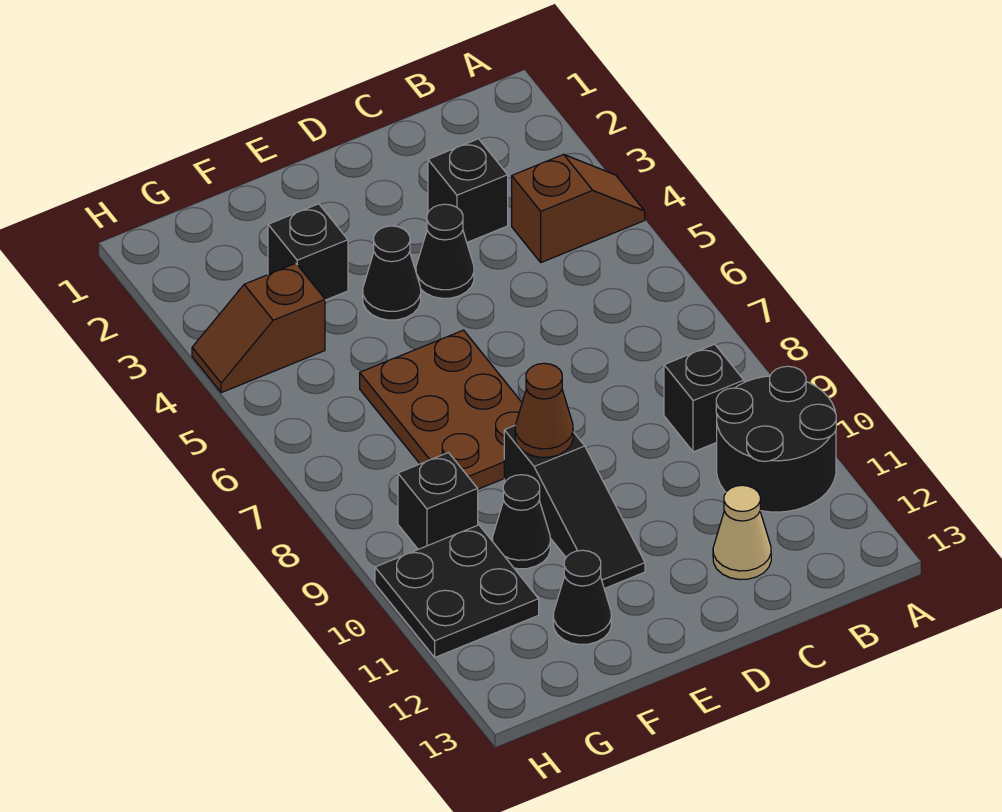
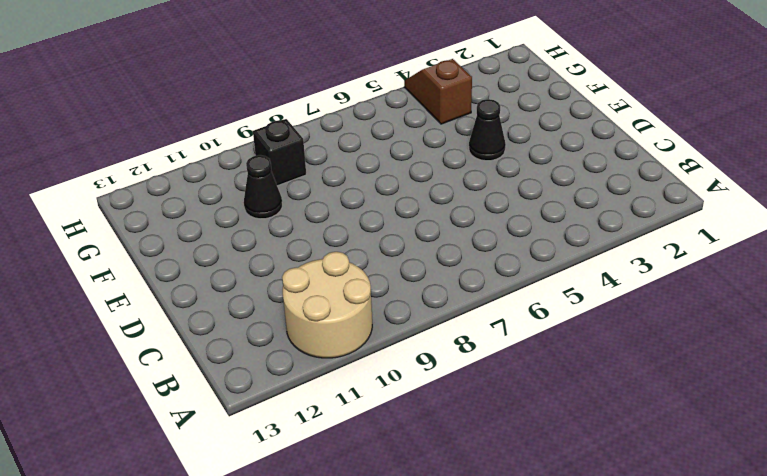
tan 2x2 round brick [282,252,372,358] -> black 2x2 round brick [716,366,836,512]
none -> brown 1x2 slope [512,154,645,262]
none -> black 1x1 brick [664,344,744,452]
none -> black 1x1 brick [428,139,508,242]

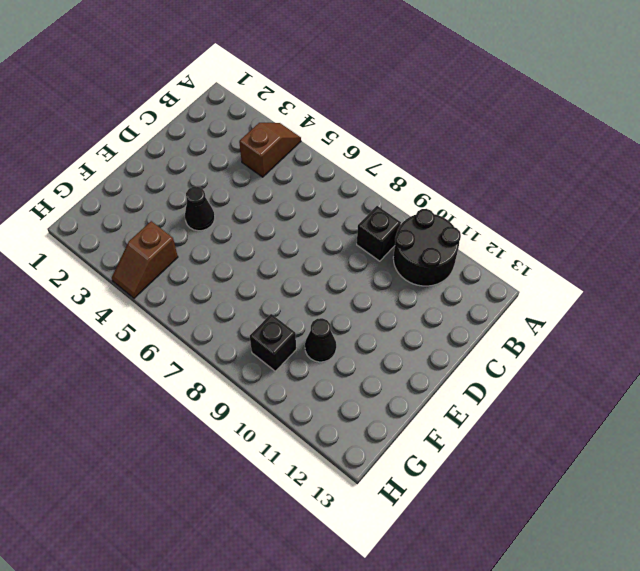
none -> black 1x1 brick [428,139,508,242]
none -> tan 1x1 cone [713,485,771,580]
none -> black 1x1 cone [416,204,474,298]

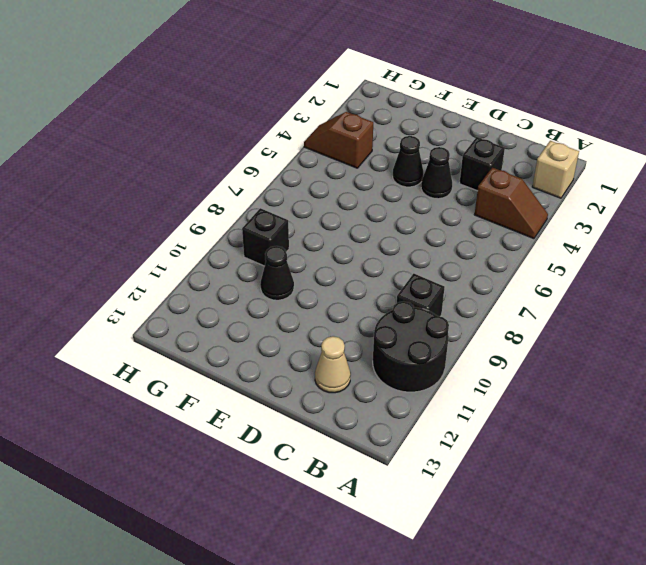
tan 1x1 brick [532,141,579,198] -> none
none -> brown 2x3 plate [360,330,522,489]
none -> black 1x3 slope [504,426,645,589]
none -> black 1x1 brick [268,204,348,300]

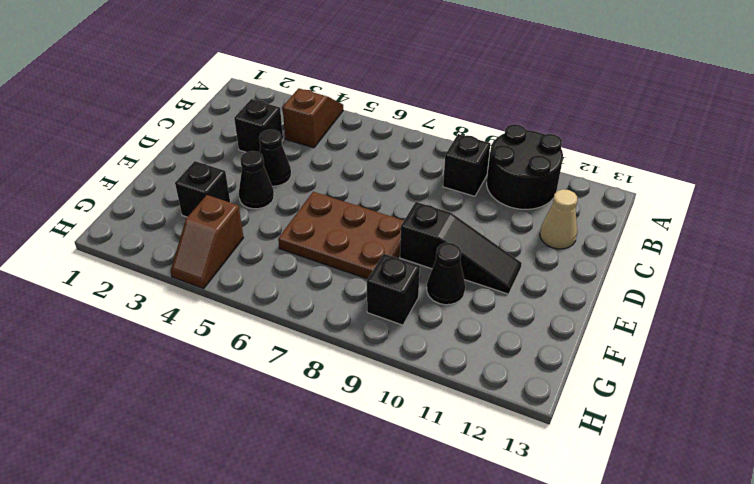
none -> black 1x1 cone [553,550,611,645]
none -> black 2x2 plate [375,525,539,657]
none -> brown 1x1 cone [515,363,573,458]

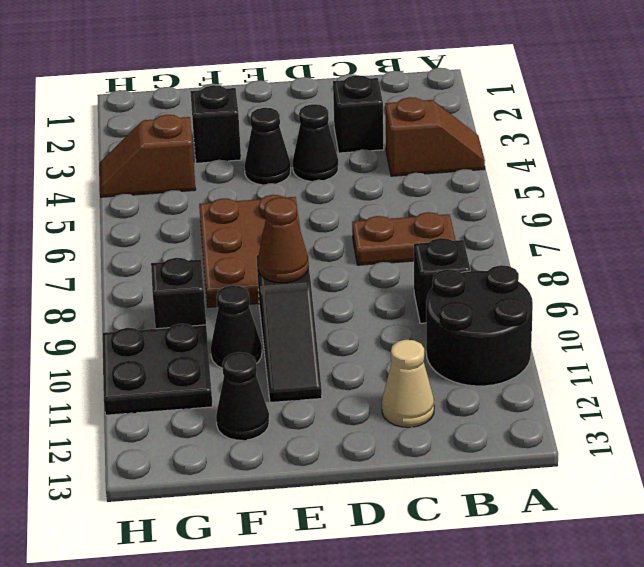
brown 1x2 plate [352,212,456,265] -> none

